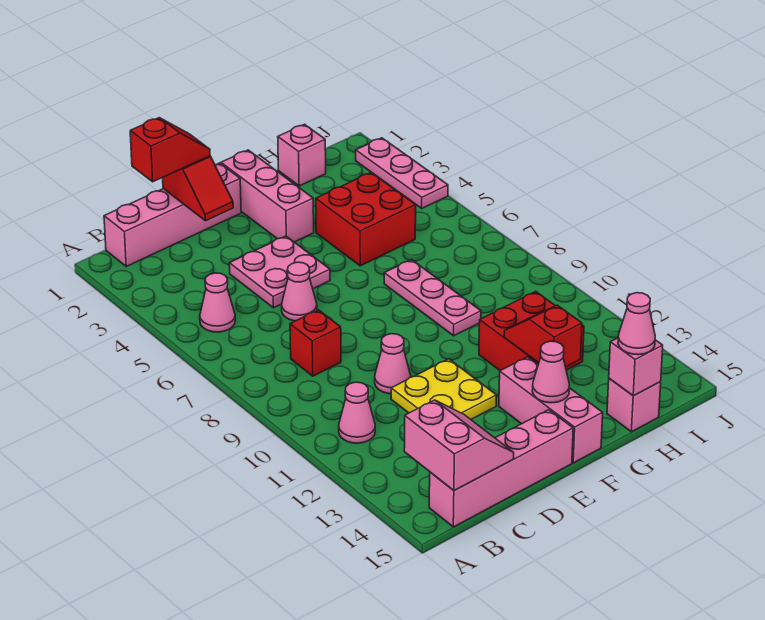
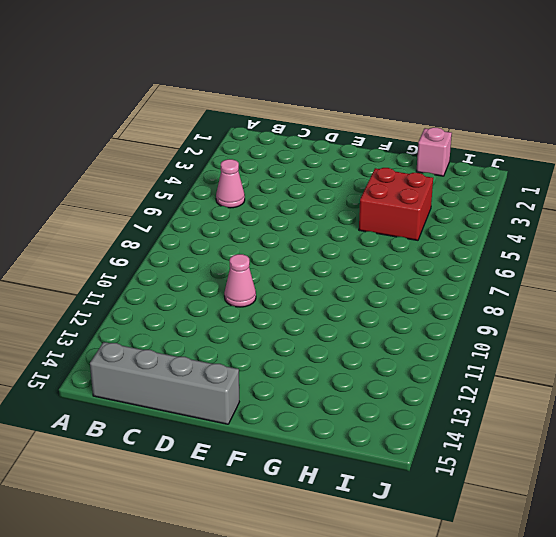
grey 1x4 brick [90,342,239,424] -> pink 1x4 brick [429,410,573,527]
none -> pink 1x4 brick [104,163,241,266]
none -> pink 1x1 cone [339,382,375,443]
none -> red 1x1 brick [290,310,341,376]

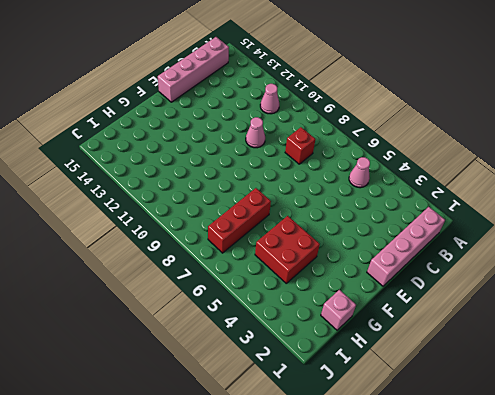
red 1x3 brick [208,188,271,253] -> pink 1x3 plate [384,260,481,336]
none -> pink 2x2 plate [229,236,330,308]
none -> pink 1x1 cone [282,262,317,321]
none -> yellow 2x2 plate [391,359,497,419]

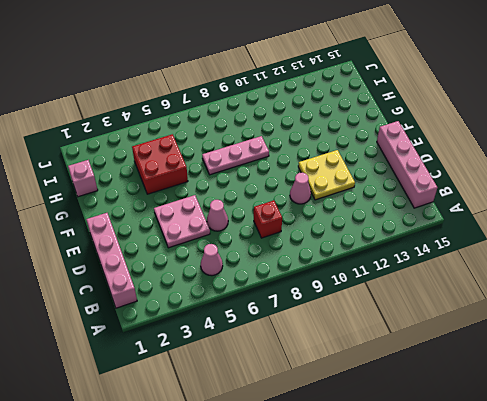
none -> pink 1x1 cone [339,382,375,443]
none -> pink 1x3 brick [221,150,314,242]
none -> pink 1x3 brick [499,357,603,463]

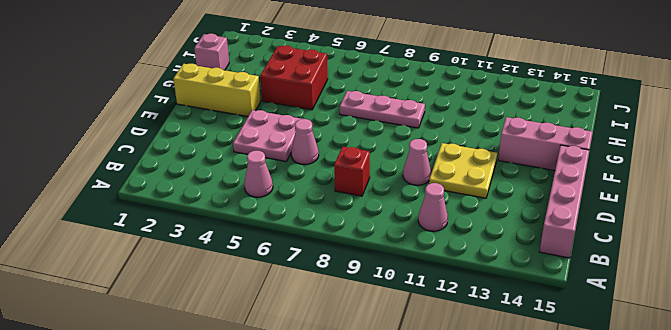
yellow 1x3 brick [173,64,261,117] -> pink 1x3 brick [221,150,314,242]
none -> pink 1x4 brick [104,163,241,266]
none -> red 2x2 brick [479,291,584,371]
none -> pink 1x1 brick [607,378,661,432]

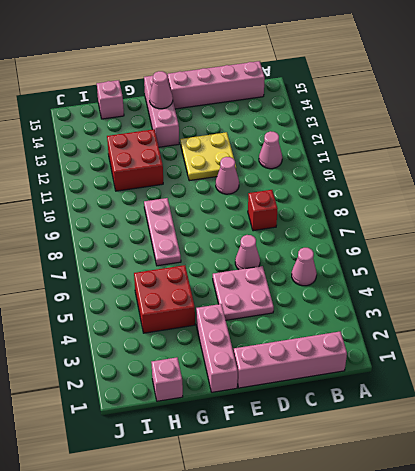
none -> pink 1x3 plate [356,138,448,208]
none -> pink 2x2 slope [404,400,514,491]
none -> red 1x2 slope [163,156,233,221]

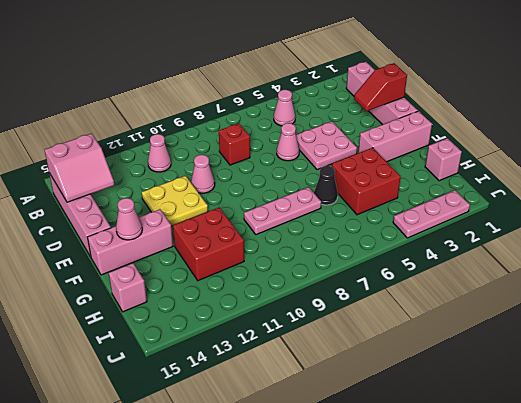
black 1x1 cone [314,166,338,205] -> none
none -> red 1x2 slope [504,305,582,367]
none -> pink 1x1 brick [609,338,663,396]
none -> red 1x2 slope [130,118,210,182]

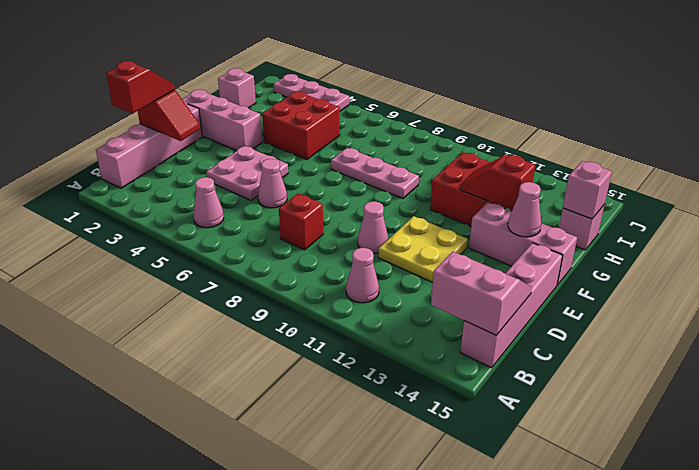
none -> pink 1x1 cone [618,293,655,355]

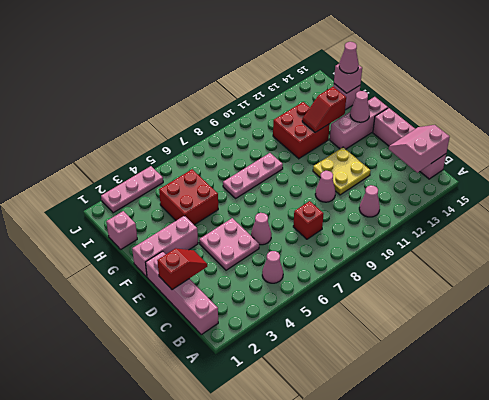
none -> red 1x2 slope [130,118,210,182]

